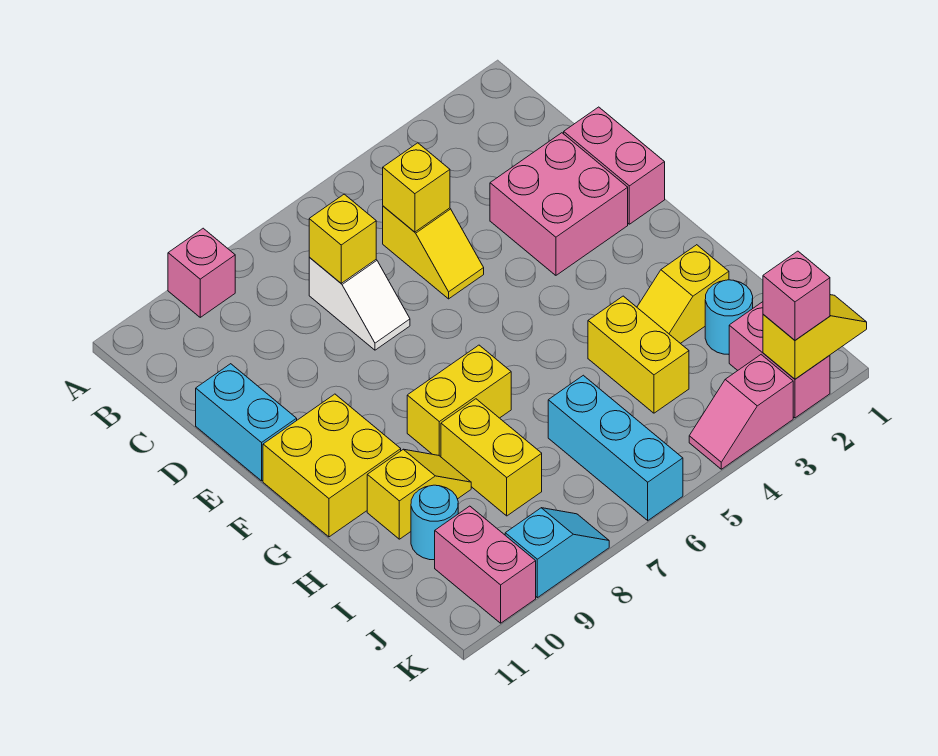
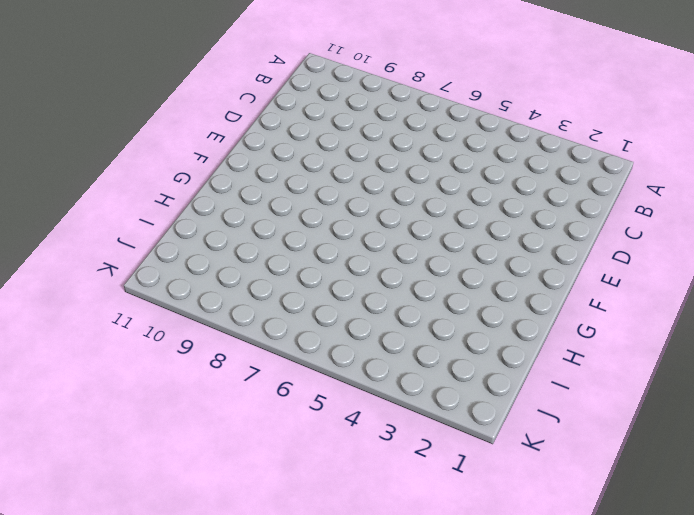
none -> pink 1x1 brick [168,228,235,317]
none -> yellow 1x2 slope [383,206,484,299]
none -> white 1x2 slope [309,257,410,350]

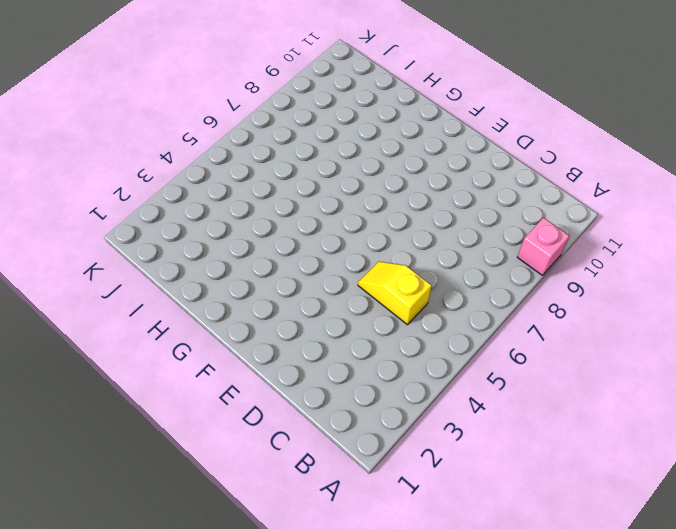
none -> white 1x2 slope [309,257,410,350]
none -> pink 1x2 brick [564,107,665,224]
none -> pink 2x2 brick [490,133,628,275]

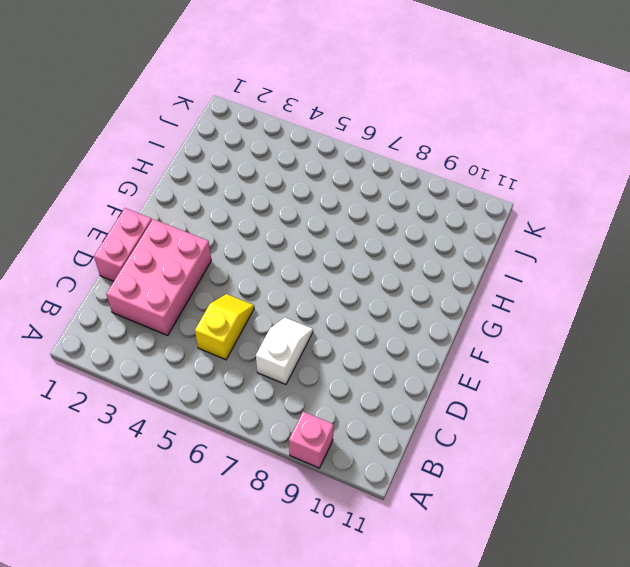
pink 2x3 brick [106,219,211,335] -> pink 2x2 brick [490,133,628,275]
none -> cyan 1x2 brick [196,364,297,481]
none -> yellow 2x2 brick [263,394,401,537]
none -> yellow 1x2 brick [407,345,511,457]

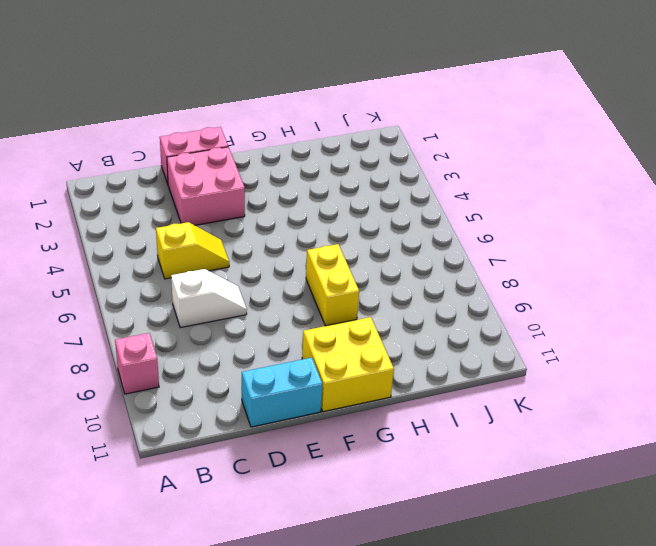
none -> yellow 1x2 slope [637,245,729,343]
none -> yellow 1x2 brick [588,296,689,413]
none -> yellow 1x2 brick [441,399,542,516]

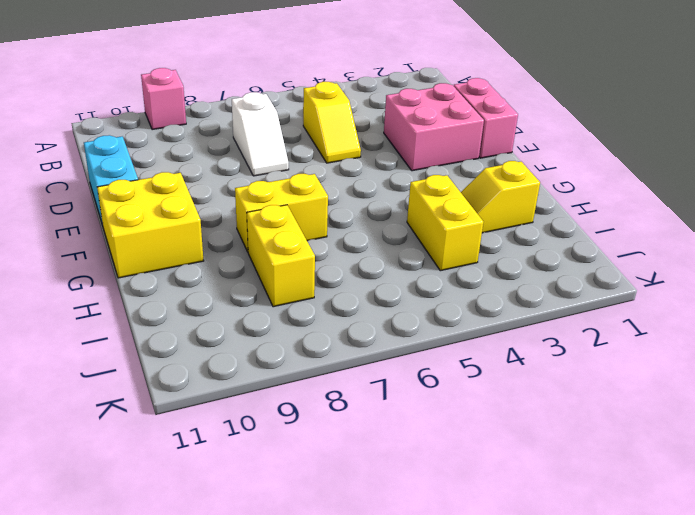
none -> yellow 1x2 slope [367,449,471,539]
none -> cyan 1x1 round brick [705,280,753,354]
none -> cyan 1x3 brick [548,375,683,521]

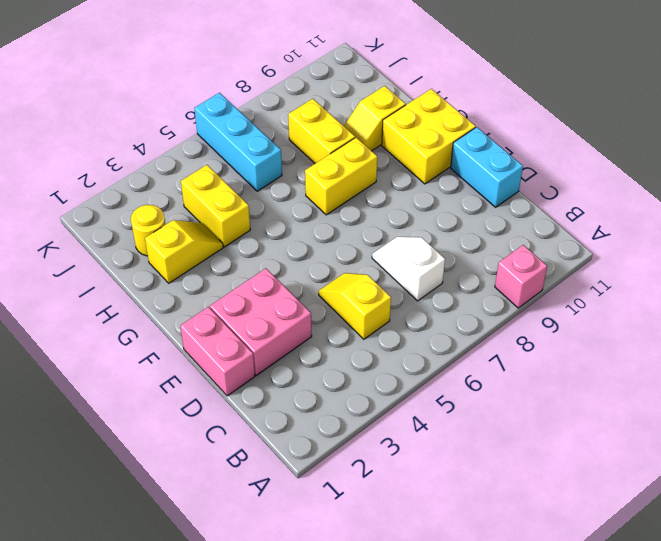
yellow 1x1 round brick [131,205,166,256] -> cyan 1x1 round brick [705,280,753,354]
none -> cyan 1x1 round brick [411,485,458,560]
none -> pink 1x2 brick [729,302,830,418]
none -> pink 1x2 brick [435,506,536,623]

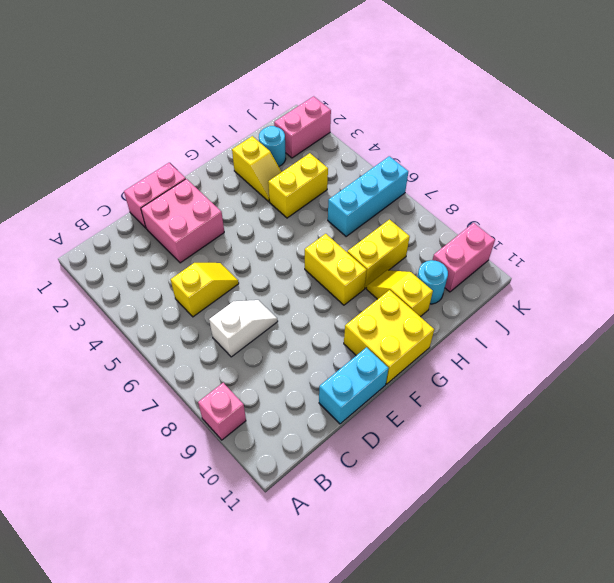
none -> pink 1x2 slope [689,355,793,469]
none -> cyan 1x2 slope [505,508,609,598]
none -> yellow 1x1 brick [383,143,450,232]

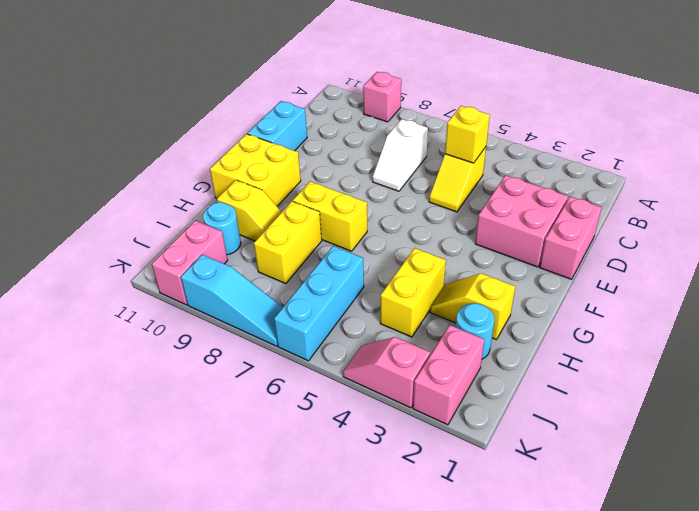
cyan 1x3 slope [181,255,283,346] -> cyan 1x2 slope [505,508,609,598]
none -> yellow 1x1 brick [309,194,376,283]
none -> yellow 1x2 slope [763,295,867,379]
none -> pink 1x1 brick [763,251,830,340]

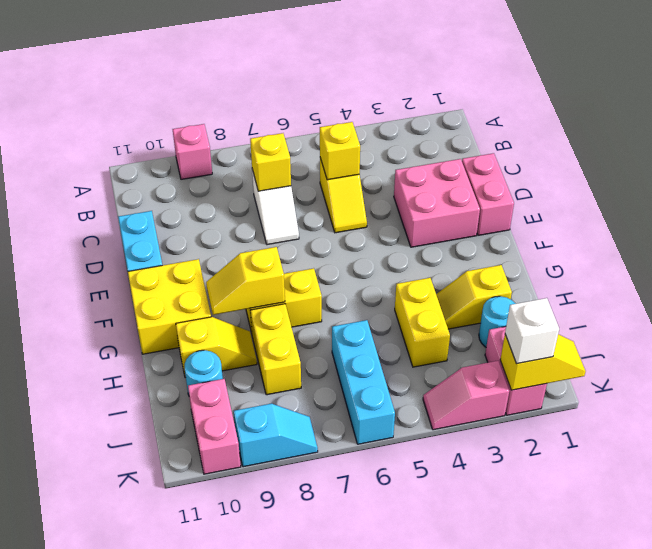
yellow 1x2 slope [206,247,285,315] -> none
white 1x1 brick [505,298,559,364] -> pink 1x1 brick [763,251,830,340]

